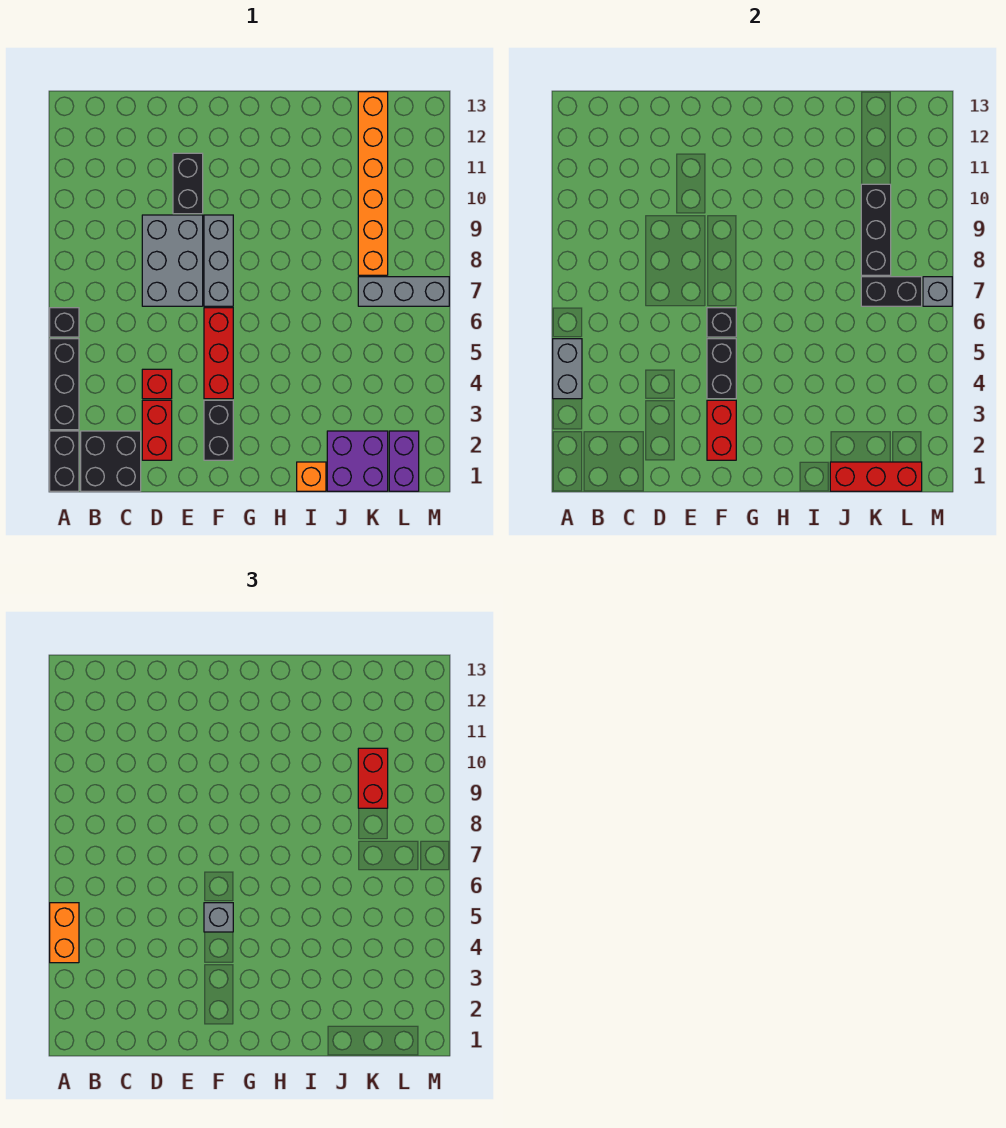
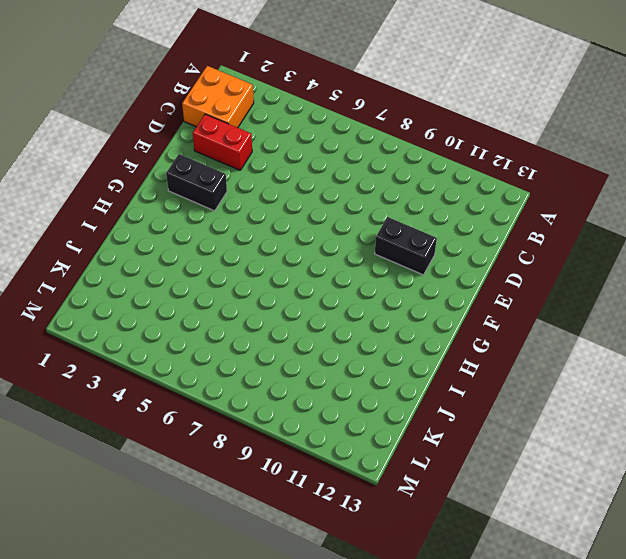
orange 2x2 brick [182,66,254,128] -> black 2x2 brick [81,431,141,491]
none -> black 1x2 brick [50,431,79,491]
none -> black 1x3 brick [50,339,79,430]
none -> black 1x1 brick [50,308,79,337]

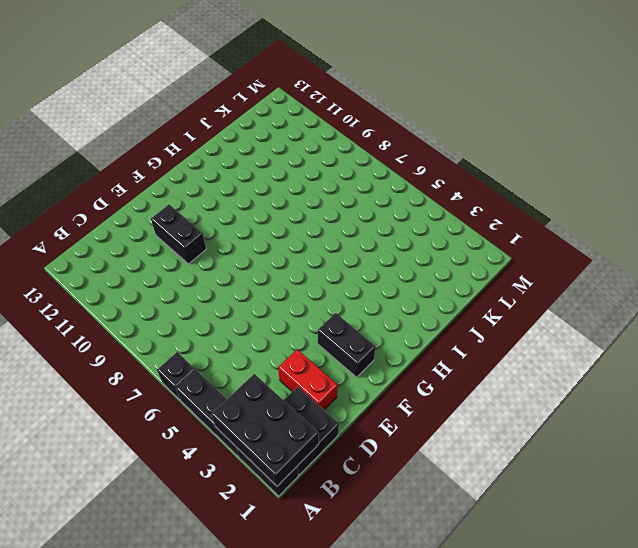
black 2x3 brick [211,374,319,486] -> none
none -> red 1x1 brick [142,369,172,399]
none -> grey 2x3 brick [142,215,203,306]
none -> red 1x3 brick [204,308,233,399]

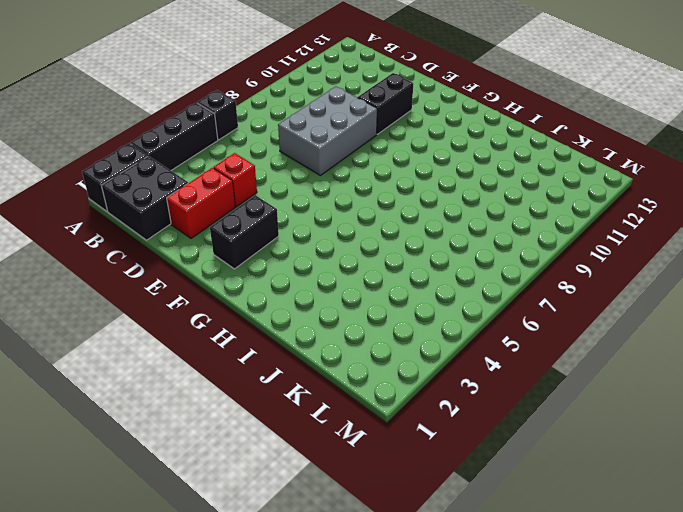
none -> red 1x3 brick [204,308,233,399]
none -> grey 1x3 brick [204,215,233,306]
none -> orange 1x1 brick [297,462,326,491]

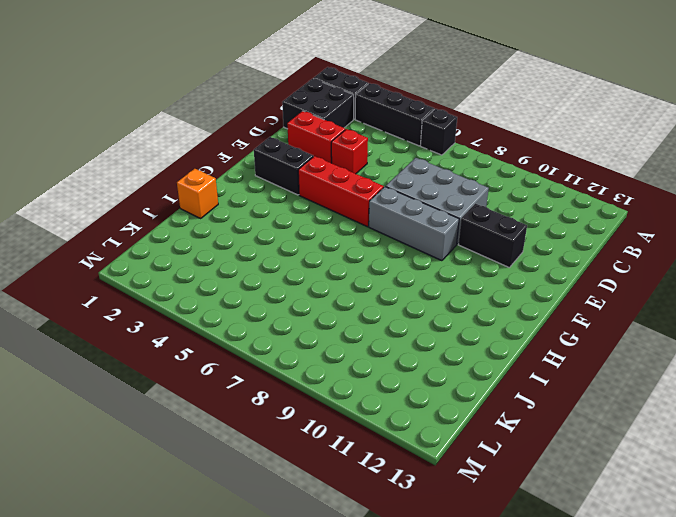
none -> purple 2x2 brick [327,431,388,491]
none -> grey 1x3 brick [358,277,449,306]
none -> orange 1x6 brick [358,92,388,275]

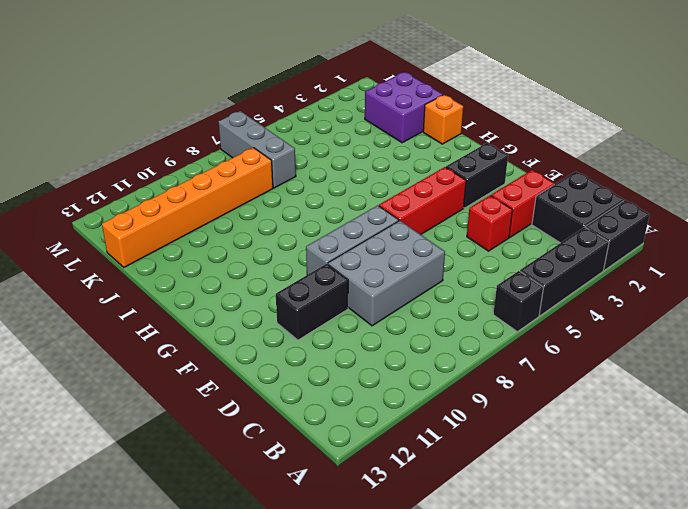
none -> purple 1x2 brick [389,431,419,491]
none -> grey 1x2 brick [553,339,582,399]
none -> red 1x2 brick [707,400,736,460]

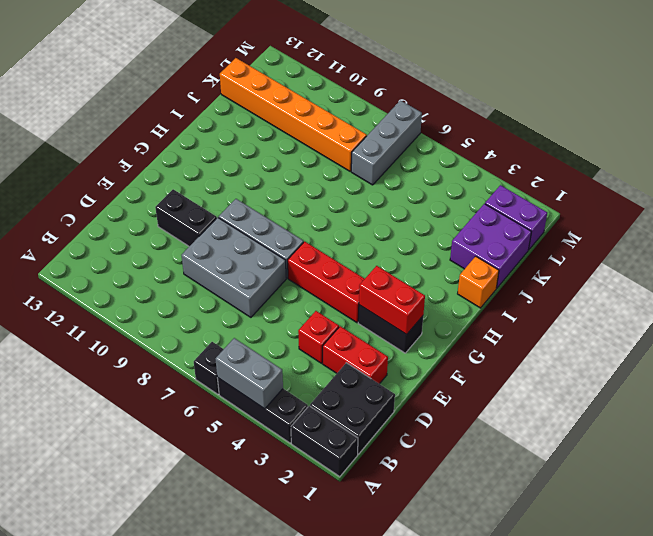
none -> black 1x2 brick [707,339,736,399]
none -> black 1x1 brick [707,308,736,337]
none -> red 1x3 brick [830,462,922,491]

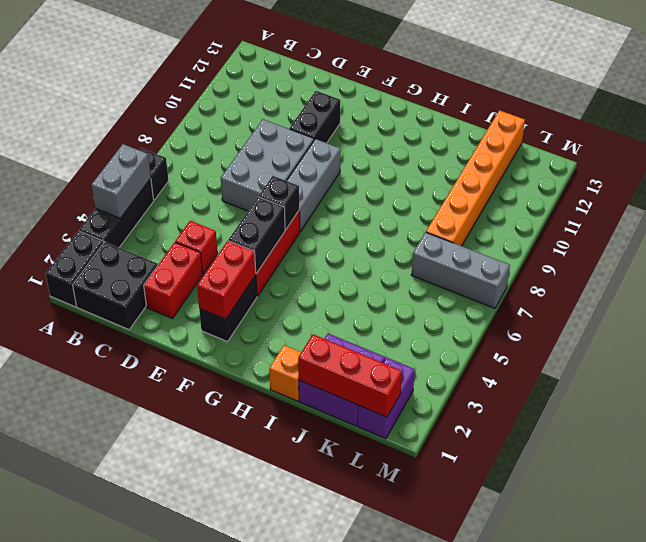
none -> black 1x2 brick [861,277,922,306]
none -> black 1x3 brick [861,184,891,275]
none -> grey 1x1 brick [923,277,952,306]

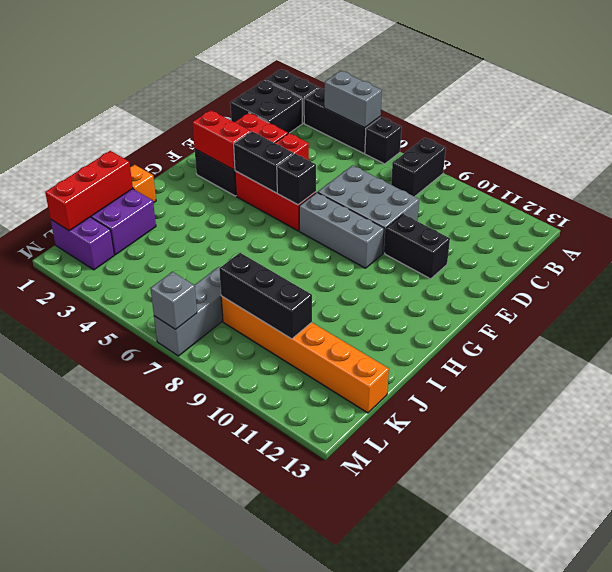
black 1x2 brick [391,138,446,197] -> black 1x2 brick moved to [861,277,922,306]
none -> orange 1x2 brick [50,903,79,963]
none -> grey 1x1 brick [204,903,233,932]
none -> red 1x2 brick [358,748,388,808]

